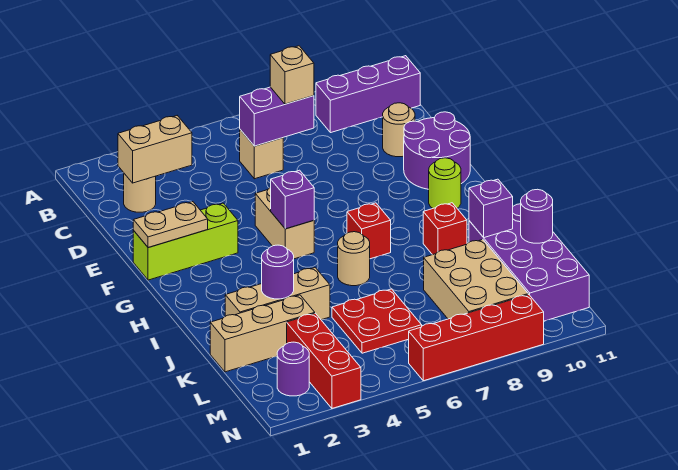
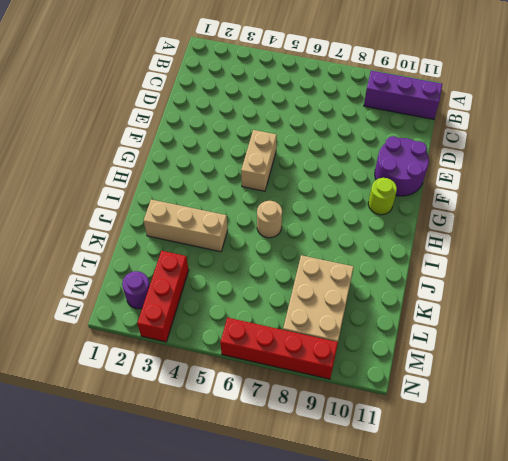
none -> tan 1x1 round brick [124,174,156,212]
none -> tan 1x1 brick [240,130,283,179]
none -> tan 1x1 round brick [383,103,415,157]

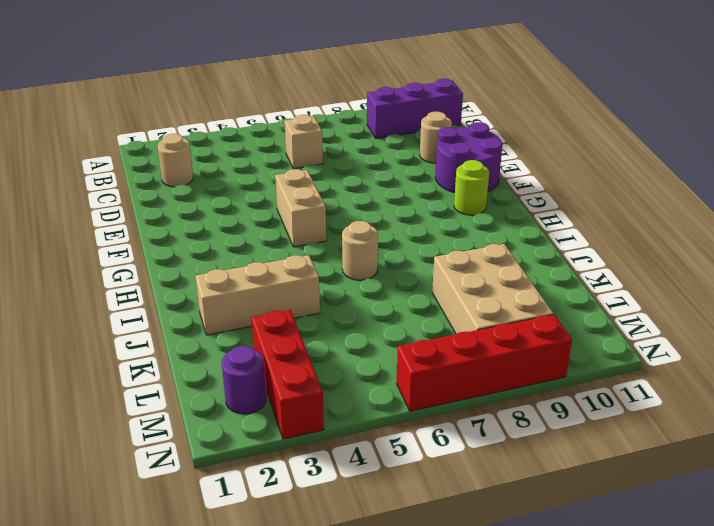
none -> lime 1x3 brick [133,203,238,280]
none -> red 1x1 brick [347,203,391,259]
none -> red 1x1 brick [423,203,467,255]

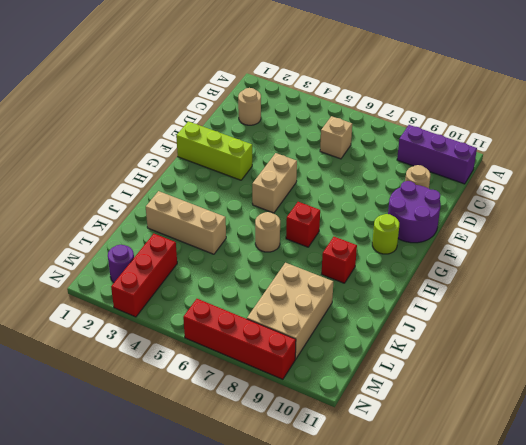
none -> purple 2x4 brick [469,204,589,321]
none -> tan 1x3 brick [210,295,315,372]
none -> red 2x2 plate [332,289,422,353]

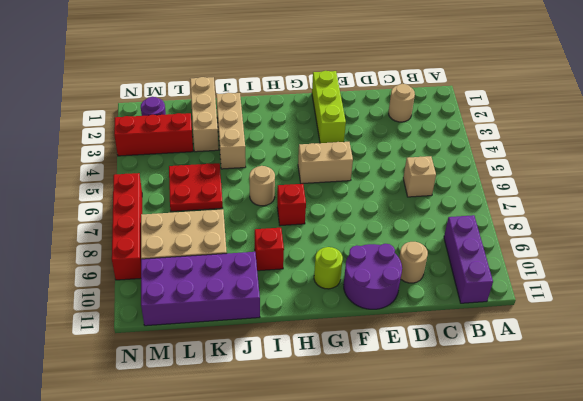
none -> tan 1x2 brick [118,116,192,183]
none -> purple 1x2 brick [240,87,314,146]
none -> tan 1x2 plate [133,202,208,248]

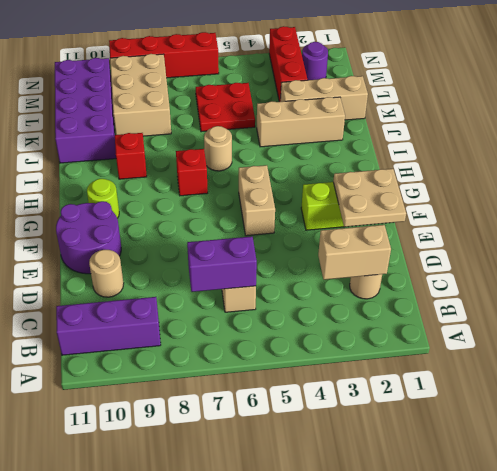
tan 2x2 plate [333,169,406,227] -> tan 1x2 plate [133,202,208,248]
none -> purple 1x1 brick [271,170,314,229]
none -> purple 1x1 round brick [262,245,294,299]
none -> purple 1x1 brick [469,179,513,238]

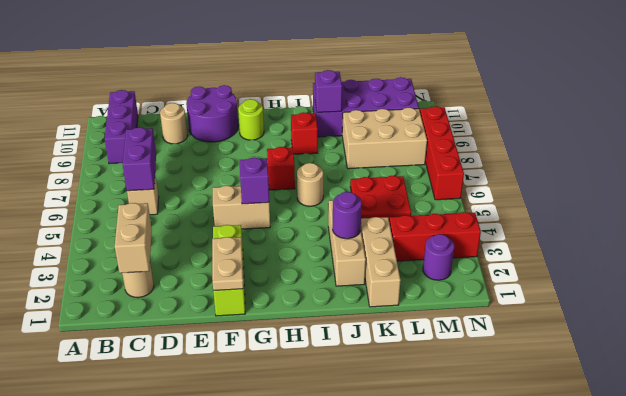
none -> purple 1x1 round brick [521,189,553,243]
none -> tan 1x1 brick [270,46,314,104]

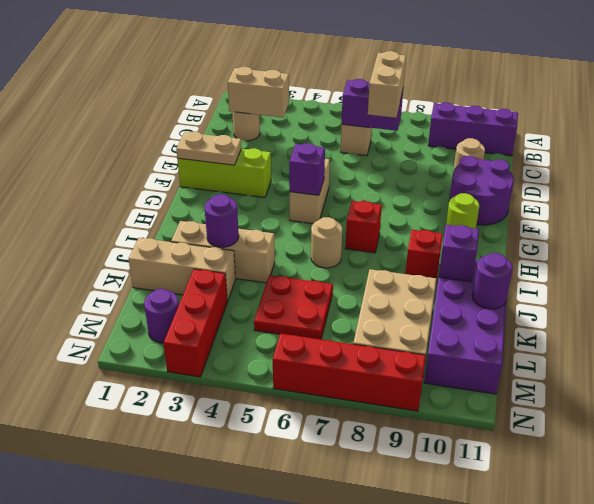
tan 1x2 brick [368,51,406,118] -> tan 1x1 brick [270,46,314,104]

